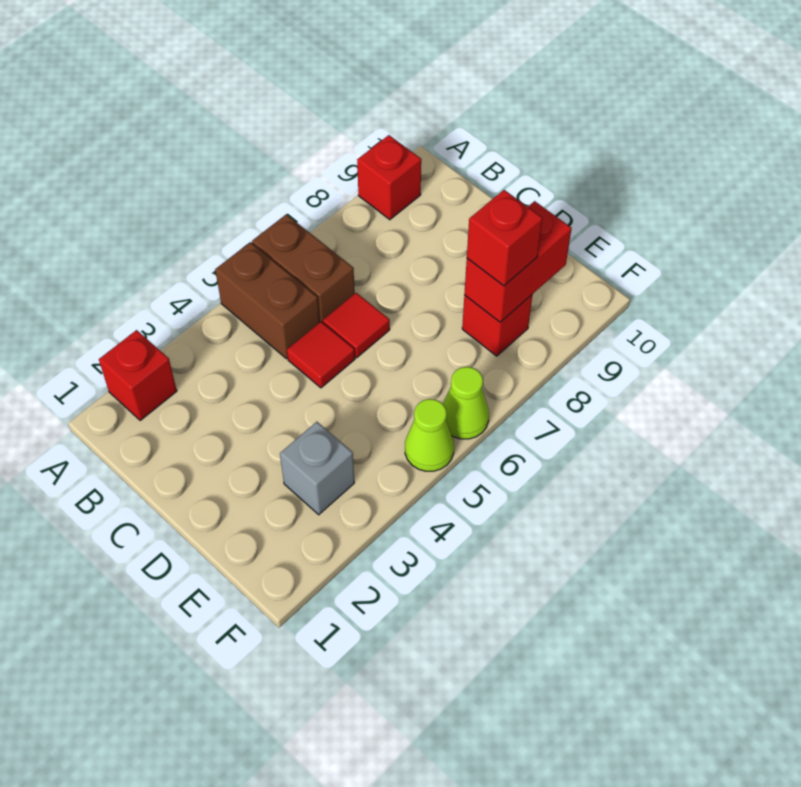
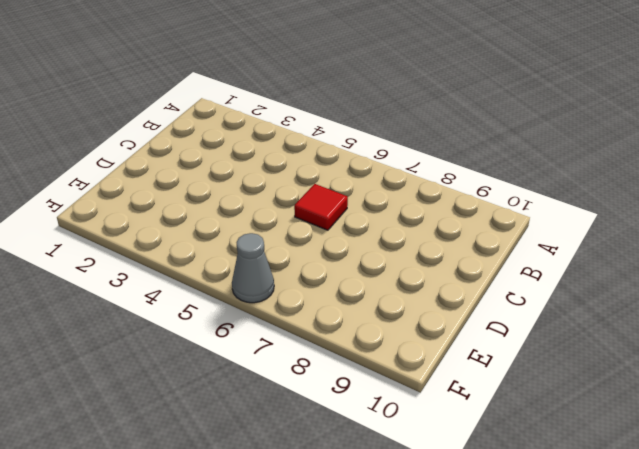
grey 1x1 cone [232,233,274,303] -> lime 1x1 cone [443,367,489,439]
none -> red 1x1 brick [99,330,177,421]
none -> brown 1x2 brick [215,242,320,359]
none -> brown 1x2 brick [252,214,355,323]

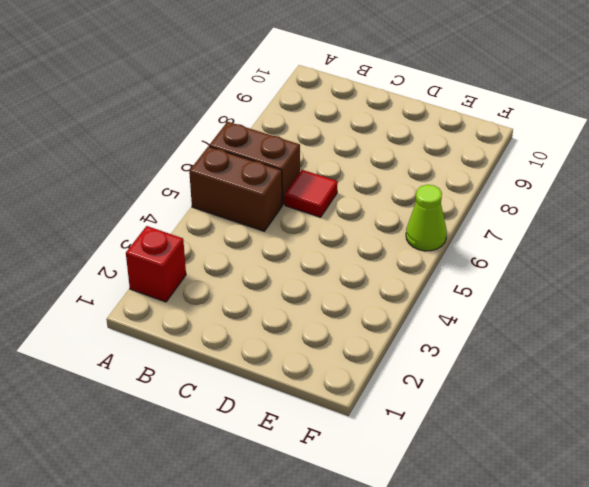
none -> red 1x1 brick [357,135,421,220]
none -> red 1x1 tile [287,322,355,388]
none -> grey 1x1 brick [280,422,354,515]

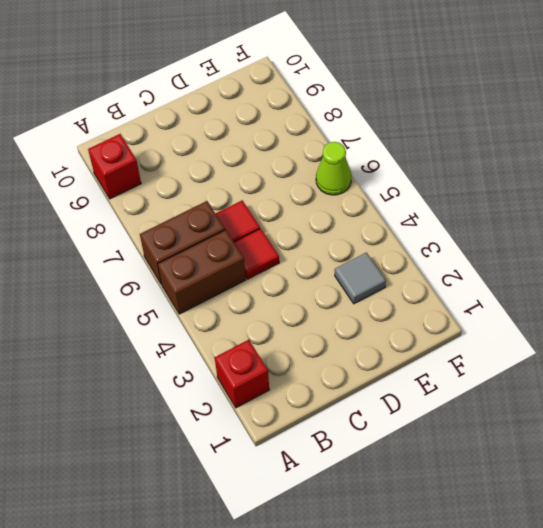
grey 1x1 tile [335,252,386,304] -> grey 1x1 brick [280,422,354,515]
none -> red 1x1 brick [462,295,532,356]
none -> lime 1x1 cone [405,399,454,471]
none -> red 1x2 brick [464,201,572,322]

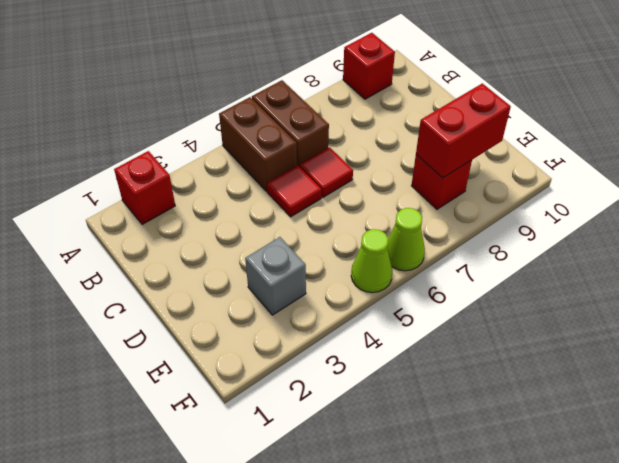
none -> red 1x1 brick [467,190,542,286]

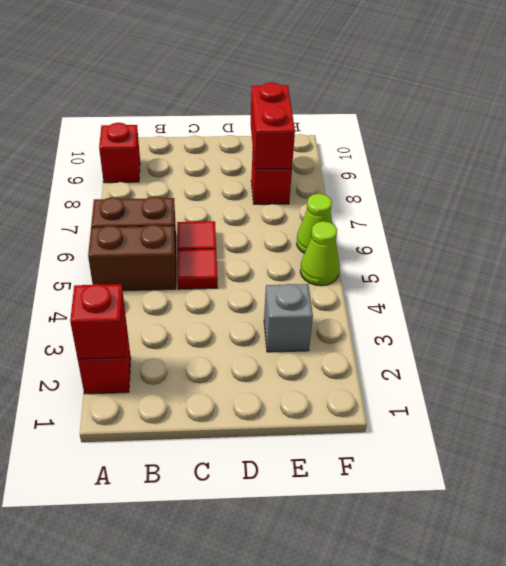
red 1x1 brick [70,284,126,359] -> red 1x1 brick moved to [467,190,542,286]

